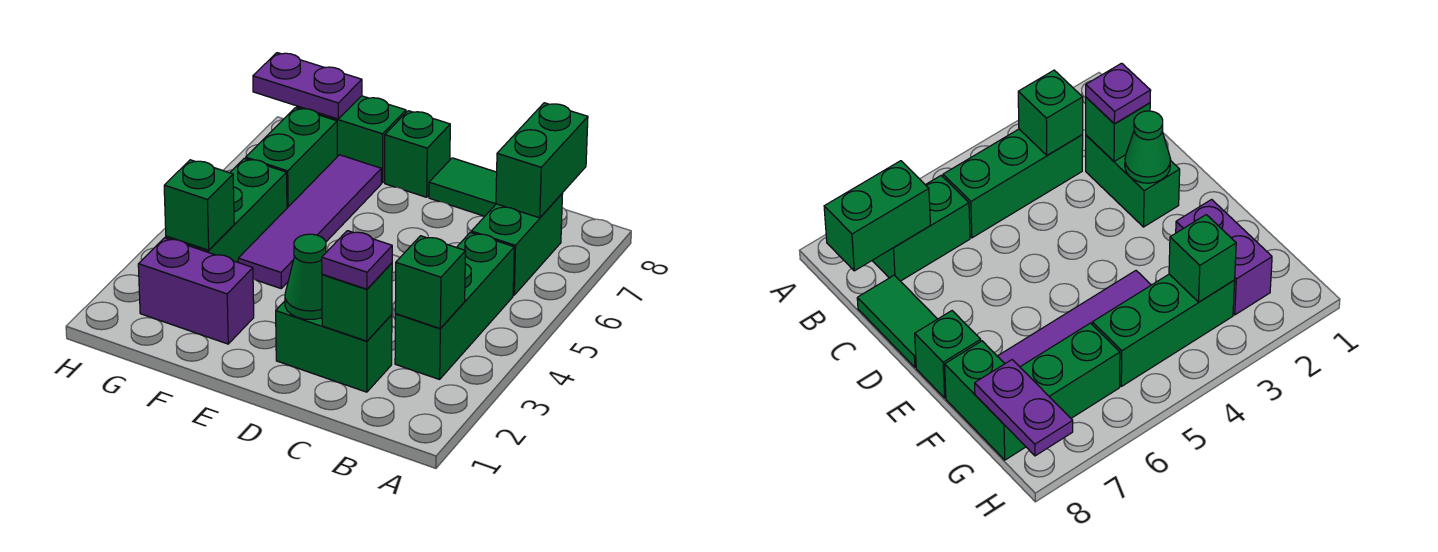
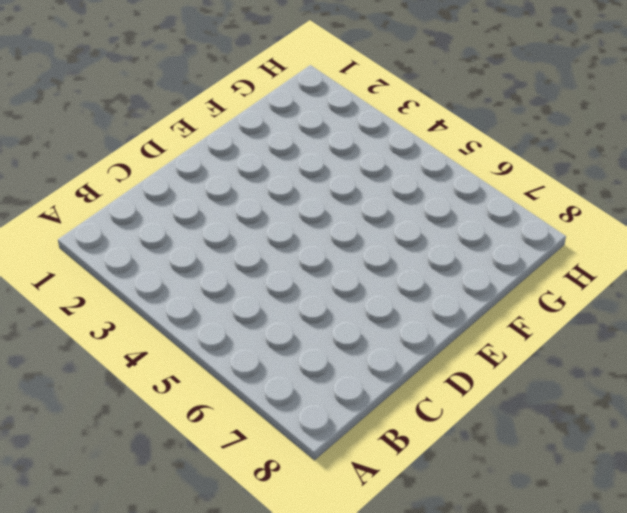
none -> green 1x3 brick [395,232,514,379]
none -> green 1x2 brick [471,194,562,295]
none -> green 1x2 brick [276,301,392,392]

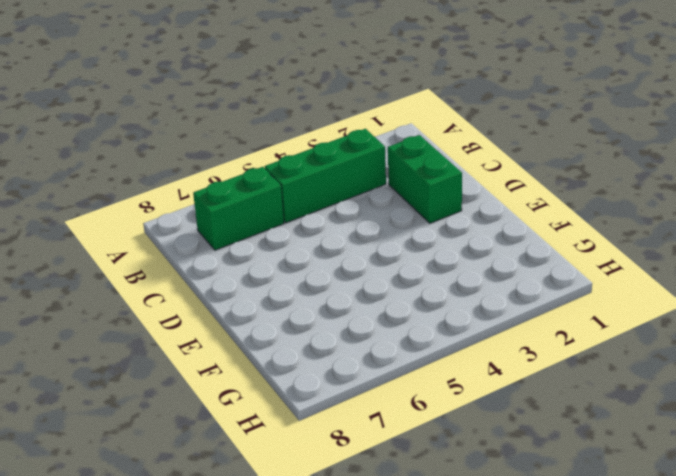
none -> green 1x2 tile [429,158,497,216]
none -> green 1x1 brick [385,111,450,197]
none -> purple 1x2 brick [138,238,254,344]

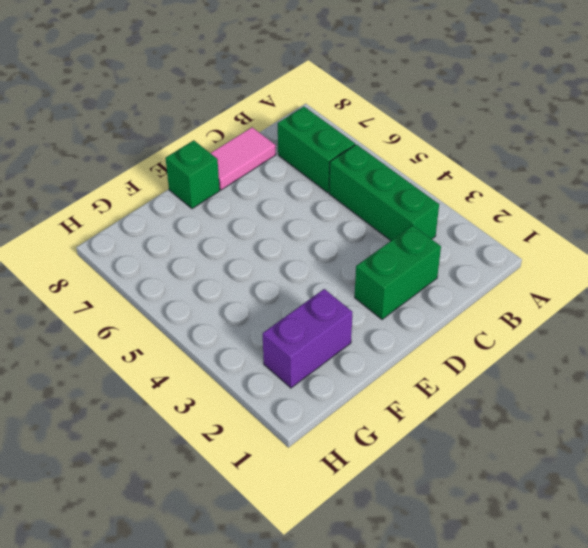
pink 1x2 tile [211,127,276,190] -> green 1x2 tile [429,158,497,216]
none -> purple 1x4 tile [238,155,381,288]
none -> green 1x2 brick [297,96,406,183]
none -> green 1x3 brick [166,158,287,262]

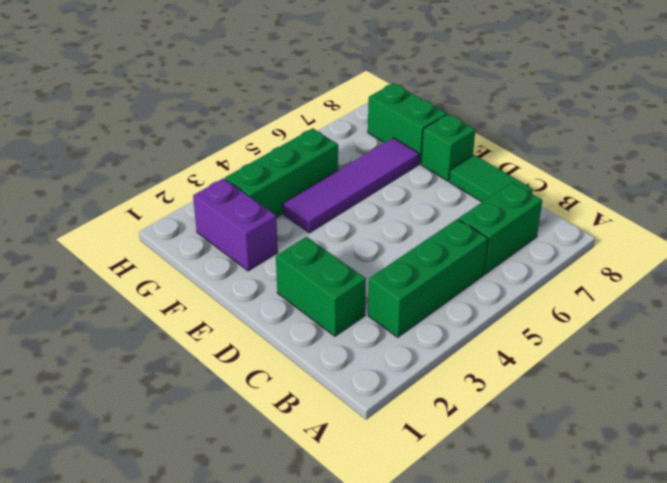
none -> green 1x2 brick [246,108,337,208]
none -> green 1x1 brick [395,236,466,328]
none -> green 1x2 brick [496,103,588,218]

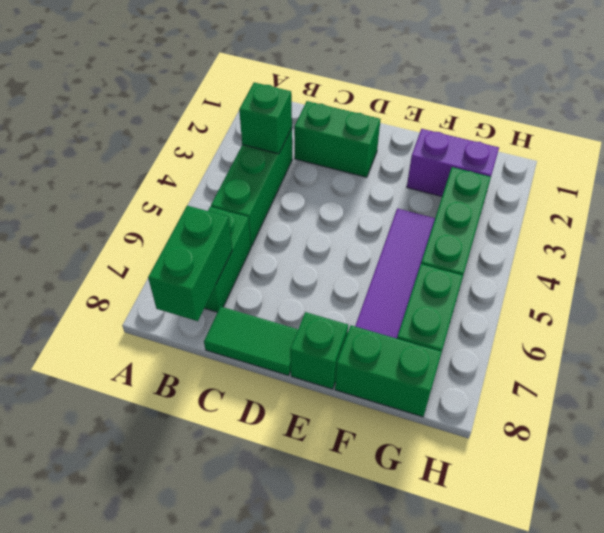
none -> green 1x1 brick [322,263,392,341]
none -> green 1x1 cone [285,234,326,319]
none -> green 1x1 brick [164,160,234,250]

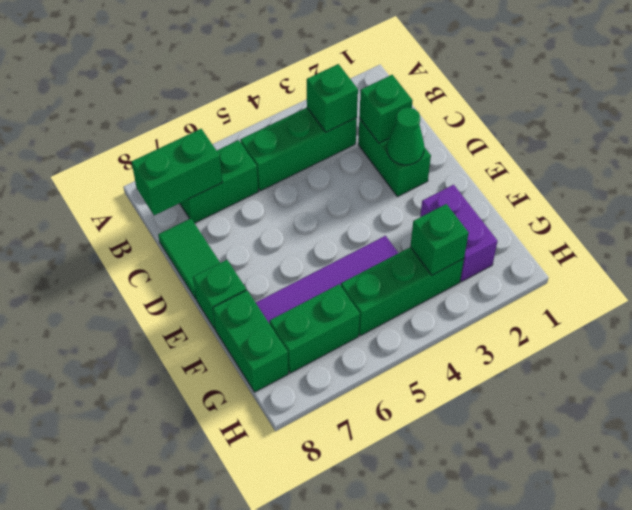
none -> purple 1x2 plate [253,53,362,119]
none -> purple 1x1 plate [322,231,392,289]

